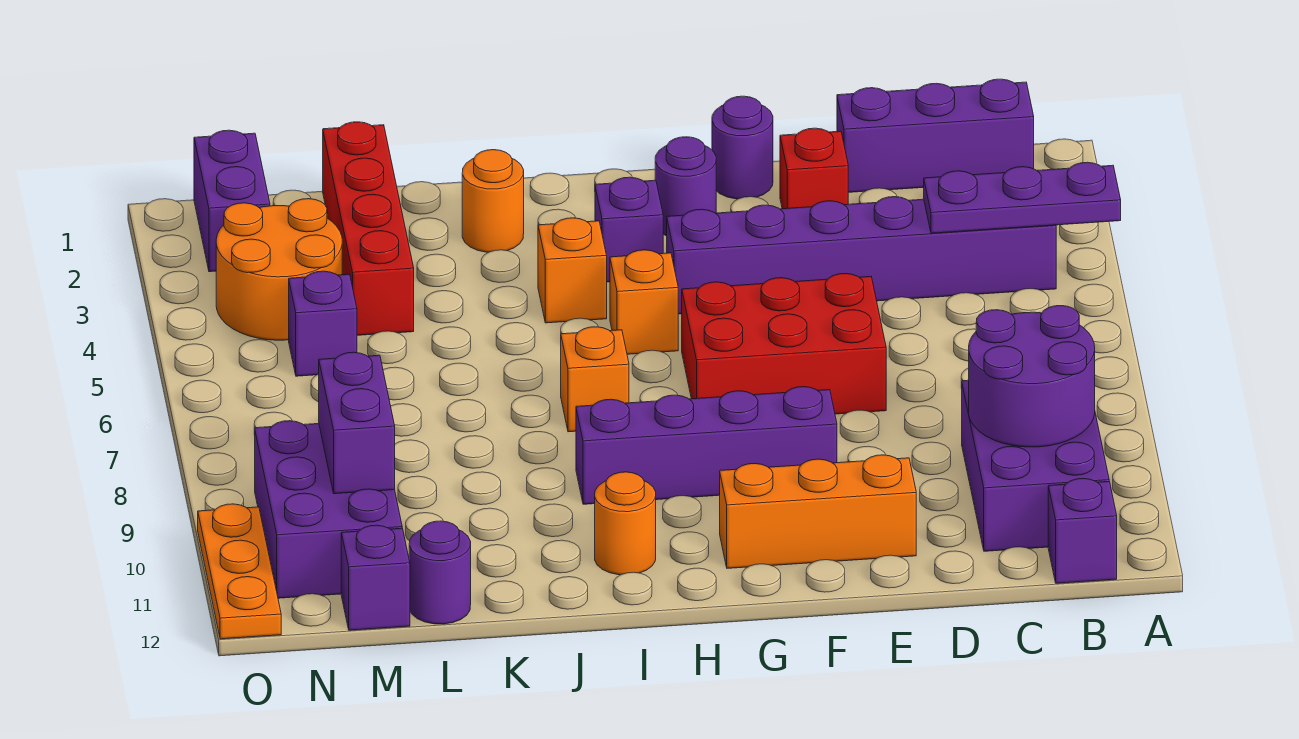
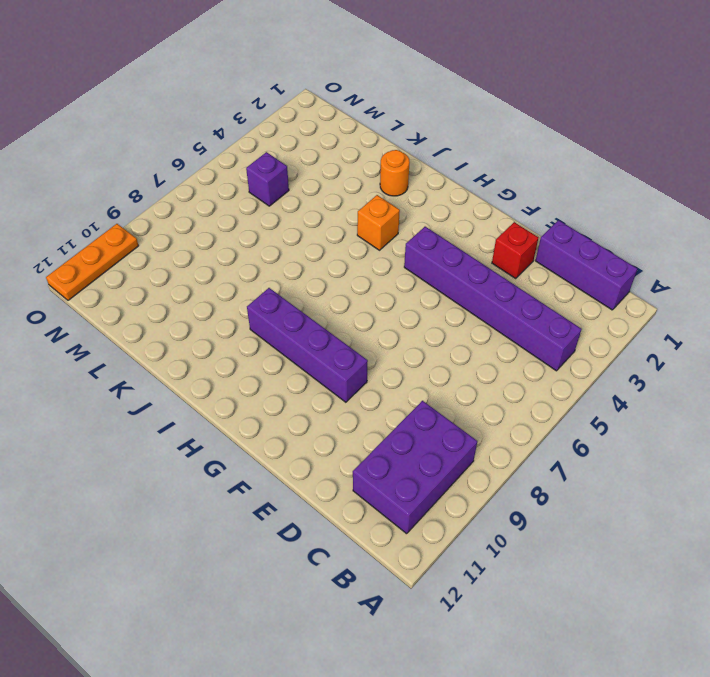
none -> purple 1x1 brick [1048,478,1117,583]
none -> red 2x3 brick [682,274,886,414]
none -> orange 1x3 brick [720,455,916,568]

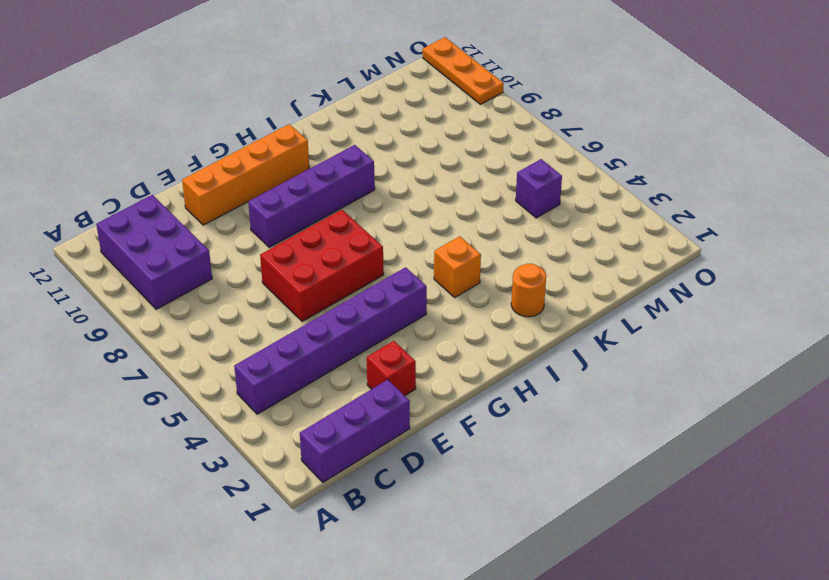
orange 1x4 brick [182,124,309,225] -> orange 1x3 brick [720,455,916,568]
none -> purple 1x1 brick [1048,478,1117,583]
none -> purple 1x1 round brick [712,96,773,199]
none -> purple 1x1 round brick [655,137,716,236]

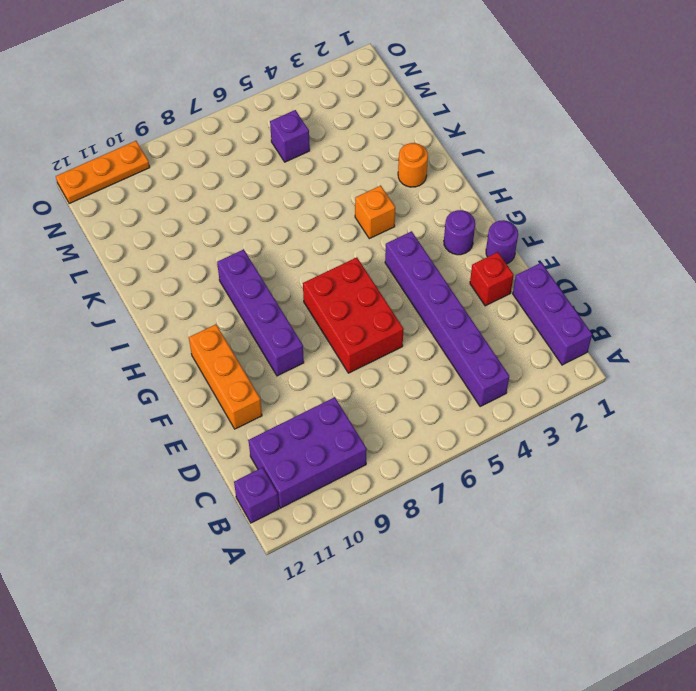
none -> purple 1x1 brick [595,177,663,282]
none -> orange 1x1 brick [610,250,678,354]
none -> orange 1x1 brick [561,327,629,432]

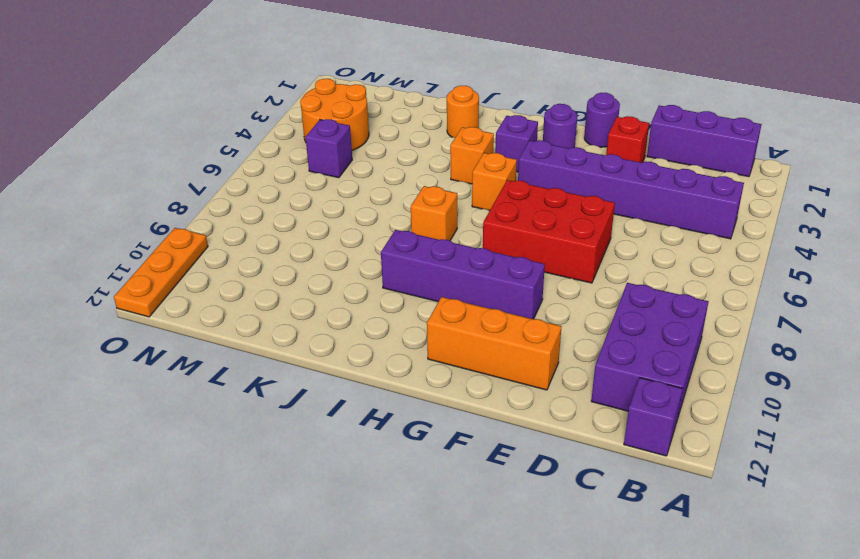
none -> orange 1x1 round brick [595,472,656,575]
none -> red 1x4 brick [323,122,414,335]
none -> purple 1x1 round brick [409,521,471,624]

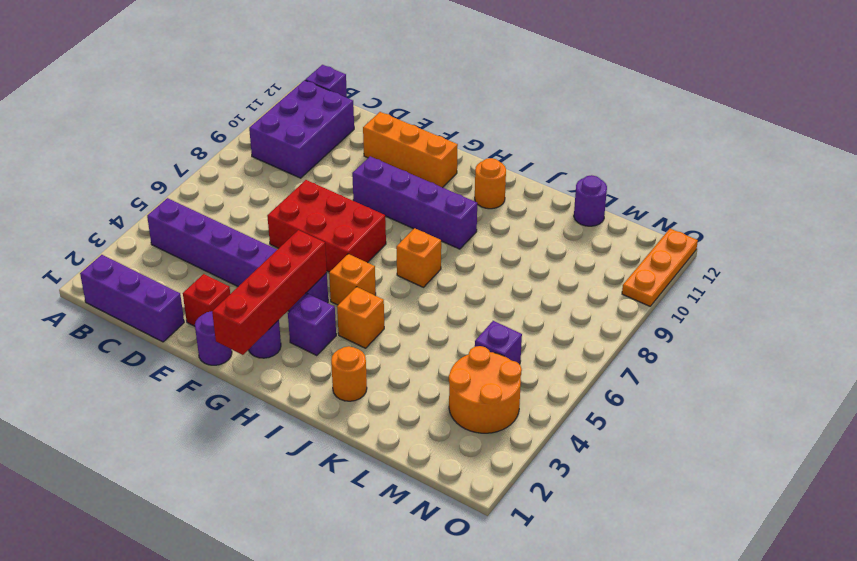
red 1x4 brick [212,230,327,355] -> red 1x4 brick moved to [323,122,414,335]
none -> purple 2x3 brick [255,421,402,598]
none -> purple 1x1 brick [341,525,410,630]
none -> purple 1x2 brick [194,130,270,272]

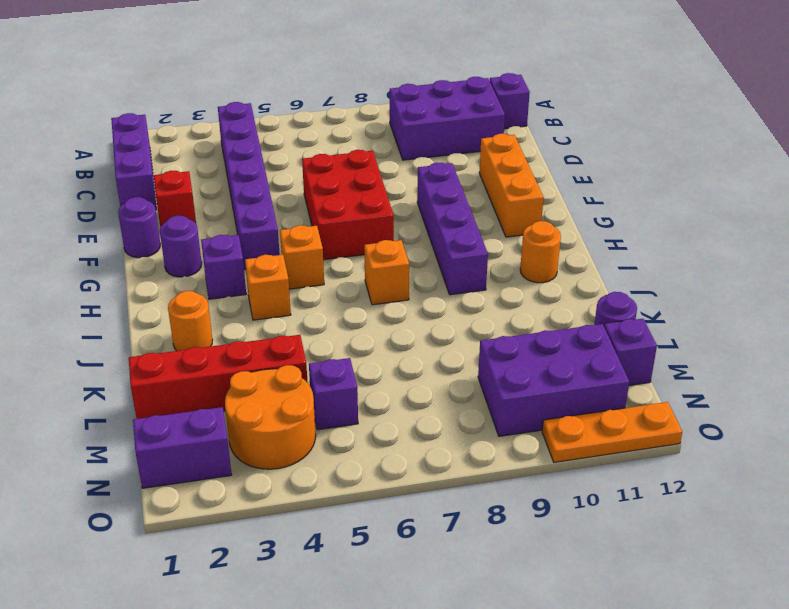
none -> purple 1x3 plate [924,162,1121,233]
none -> purple 2x2 round brick [969,306,1095,447]
none -> purple 1x2 brick [319,352,395,494]

